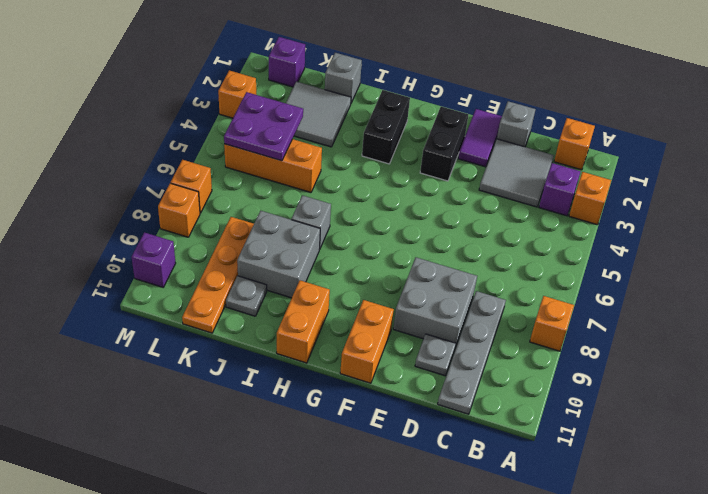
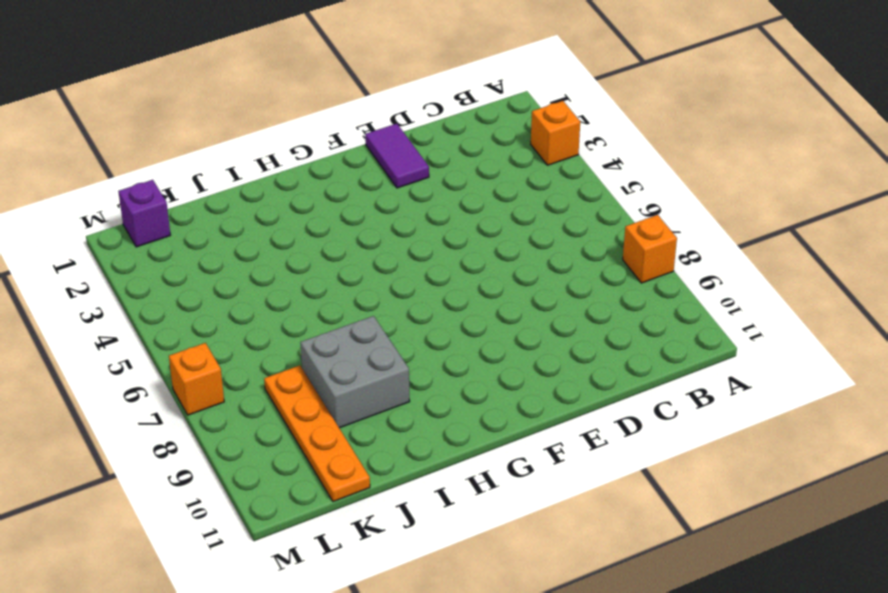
none -> orange 1x1 brick [554,118,595,170]
none -> purple 1x1 brick [539,163,581,216]
none -> grey 2x2 tile [479,139,554,207]

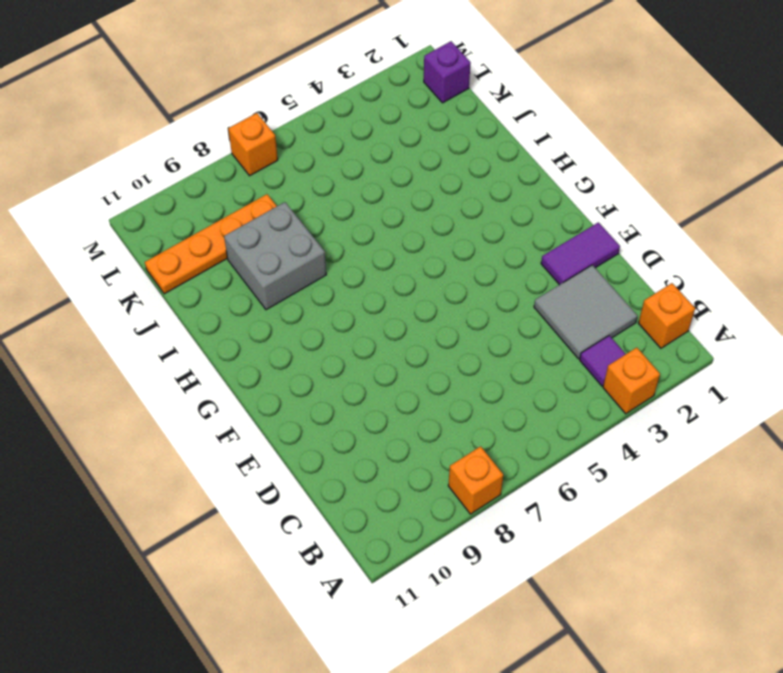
purple 1x1 tile [580,336,625,386] -> purple 1x1 brick [539,163,581,216]
none -> grey 1x4 plate [438,291,506,414]
none -> grey 1x1 brick [497,101,536,147]
none -> grey 2x2 brick [393,257,477,347]

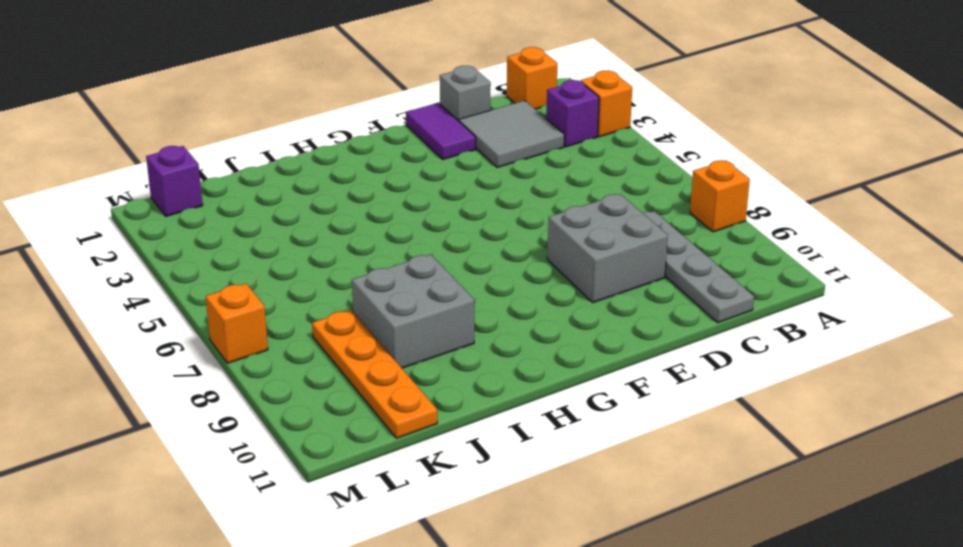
none -> grey 1x1 plate [415,334,456,376]
none -> black 1x2 brick [420,106,468,181]
none -> orange 1x2 brick [340,300,394,383]

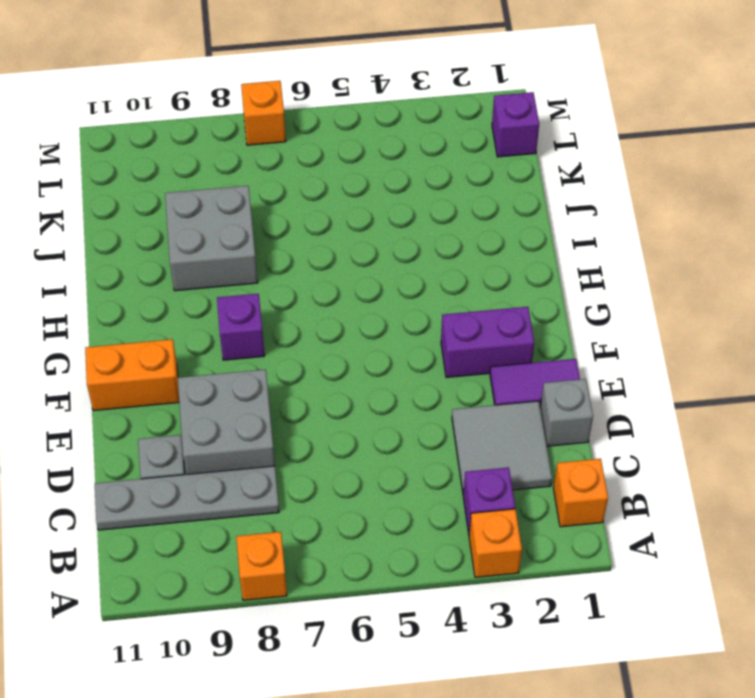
purple 1x2 brick [441,307,534,378] -> black 1x2 brick [420,106,468,181]
purple 1x1 brick [217,294,265,360] -> purple 1x1 brick moved to [132,232,176,287]
none -> black 1x2 brick [362,90,410,164]
none -> orange 1x2 brick [277,280,330,363]
none -> grey 1x1 brick [292,195,331,249]

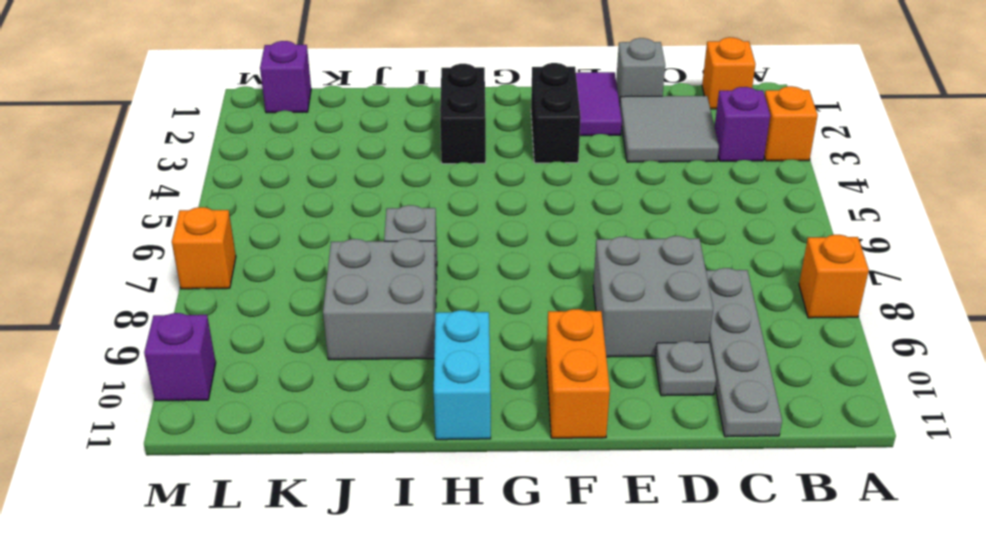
cyan 1x2 brick [434,310,491,440] -> orange 1x2 brick [277,280,330,363]
none -> grey 1x1 brick [325,53,362,103]
none -> grey 2x2 tile [286,82,351,147]
none -> orange 1x3 brick [224,139,322,192]

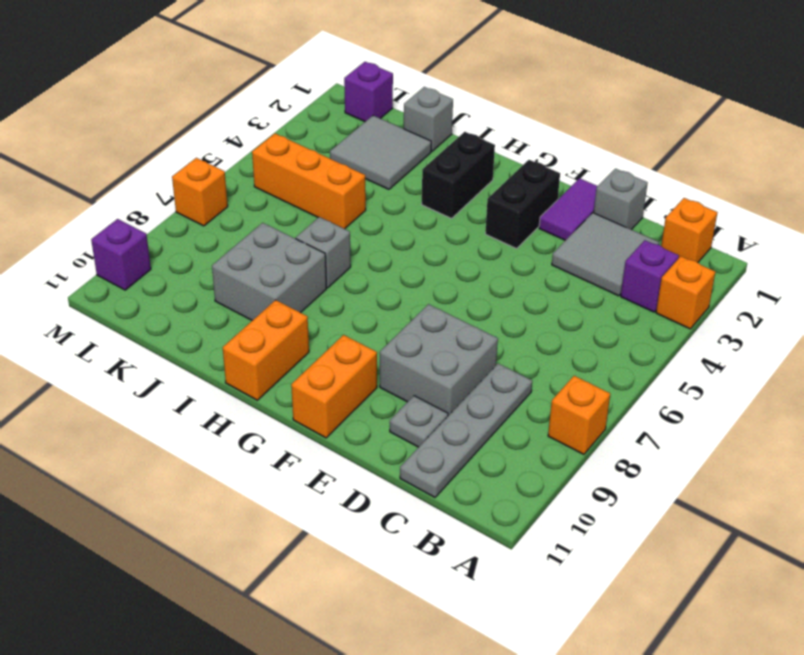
none -> grey 1x1 plate [226,276,267,316]
none -> orange 1x4 plate [182,217,254,333]
none -> orange 1x1 brick [218,70,256,118]

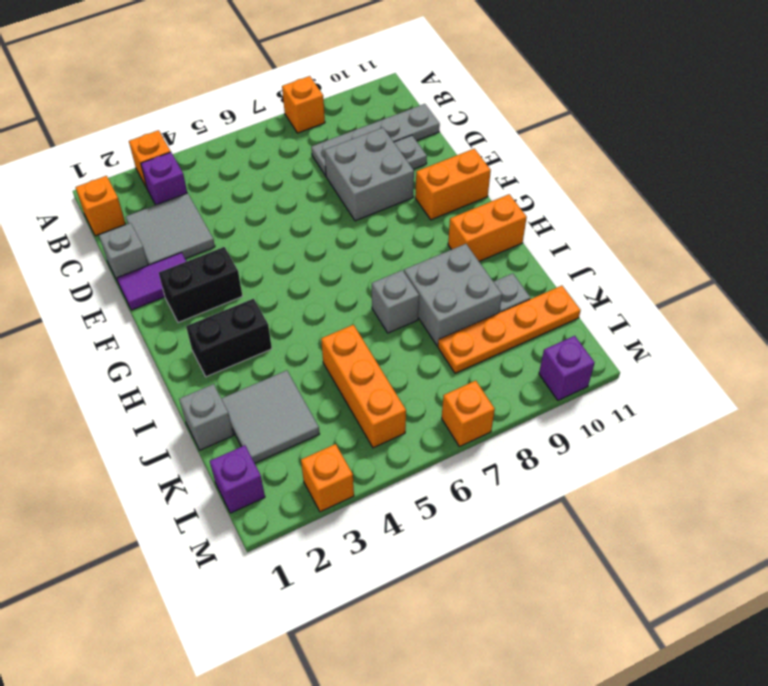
none -> orange 1x1 brick [158,183,200,237]
none -> purple 2x2 plate [224,92,303,161]

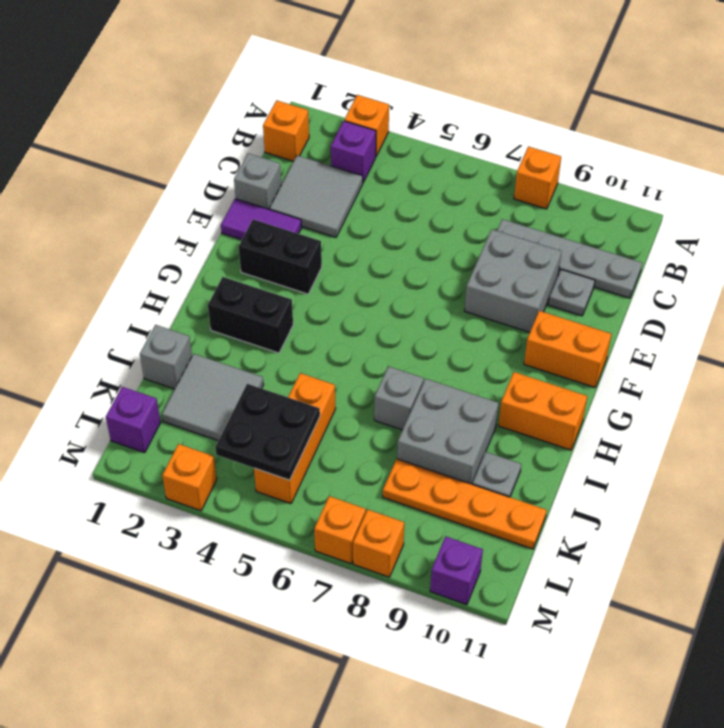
black 2x2 plate [215,384,320,480] -> purple 2x2 plate [224,92,303,161]

